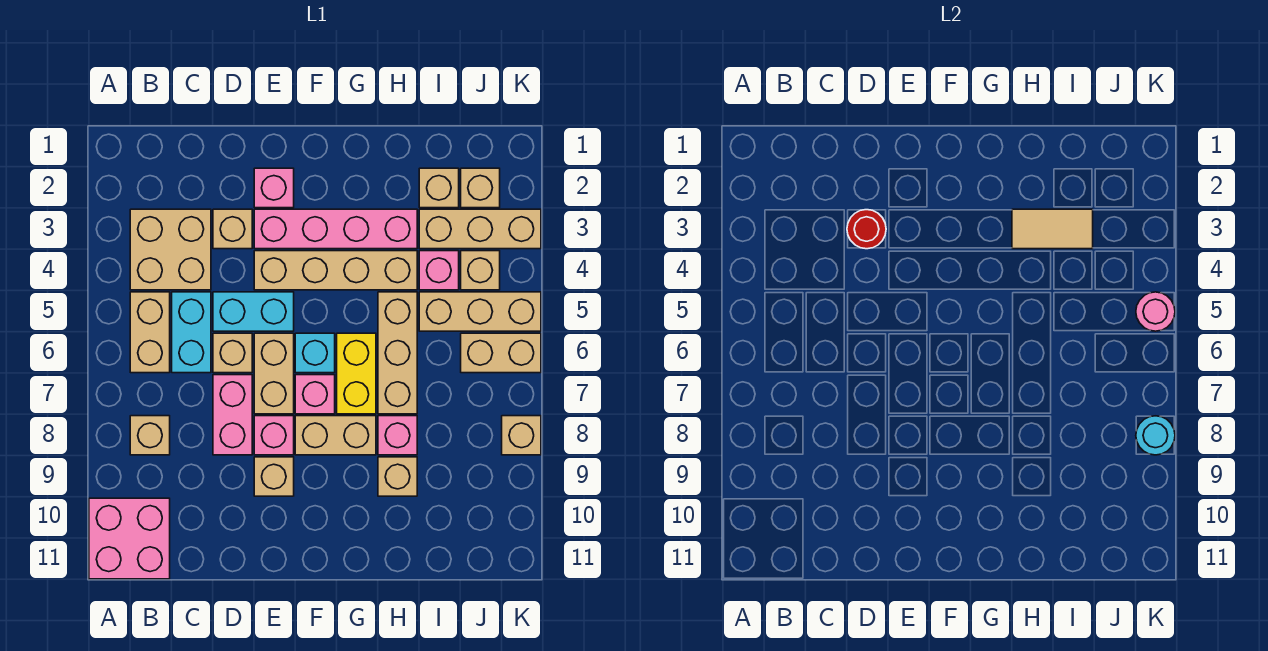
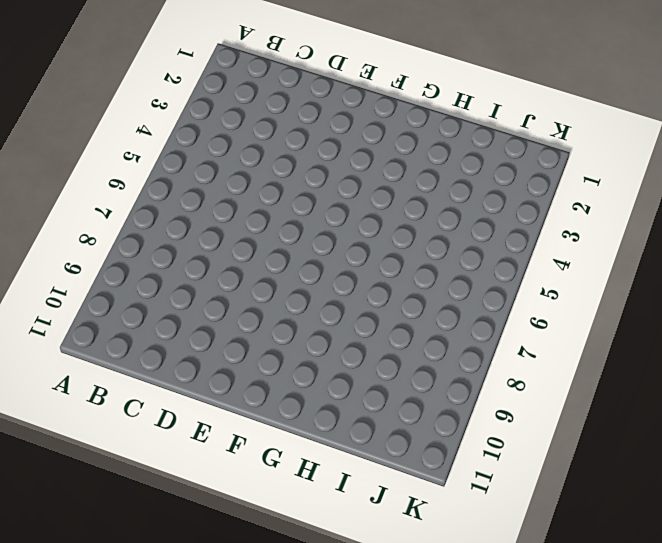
none -> pink 2x2 brick [89,498,170,579]
none -> tan 2x2 brick [130,209,211,290]
none -> tan 1x2 brick [130,292,170,373]
none -> tan 1x1 brick [130,416,170,455]

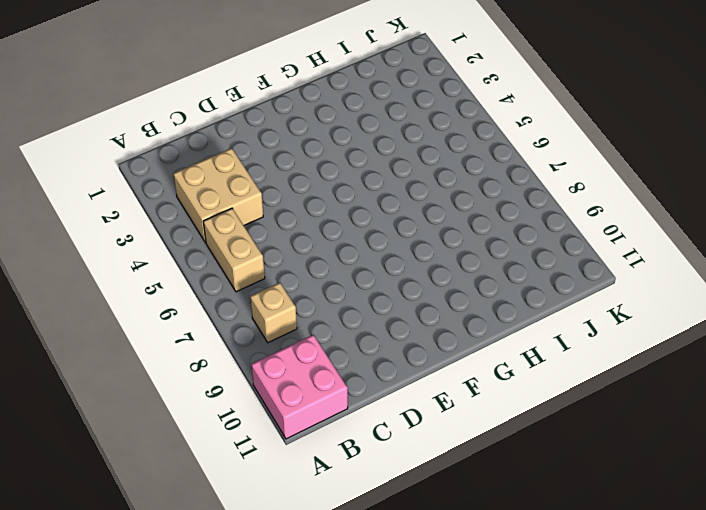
none -> cyan 1x2 brick [172,292,211,373]
none -> tan 1x1 brick [213,209,252,249]
none -> cyan 1x2 brick [213,292,294,331]
none -> tan 1x1 brick [213,333,252,373]

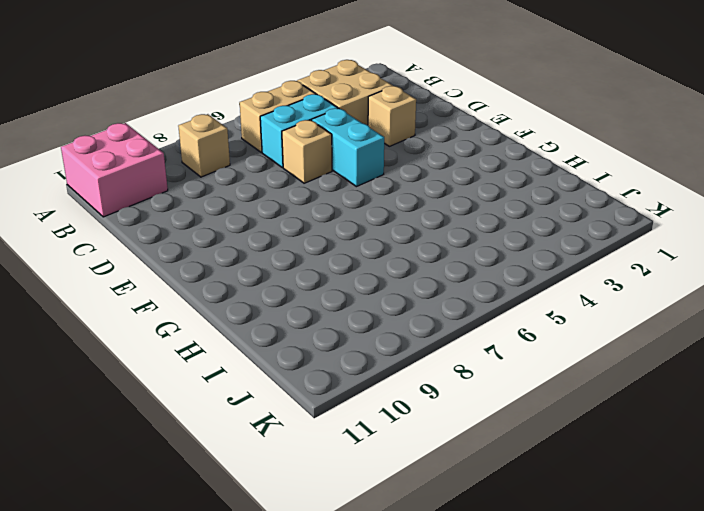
none -> pink 1x2 brick [213,375,252,455]
none -> pink 1x1 brick [254,168,294,208]
none -> pink 1x4 brick [254,209,417,249]
none -> tan 1x4 brick [254,251,417,290]

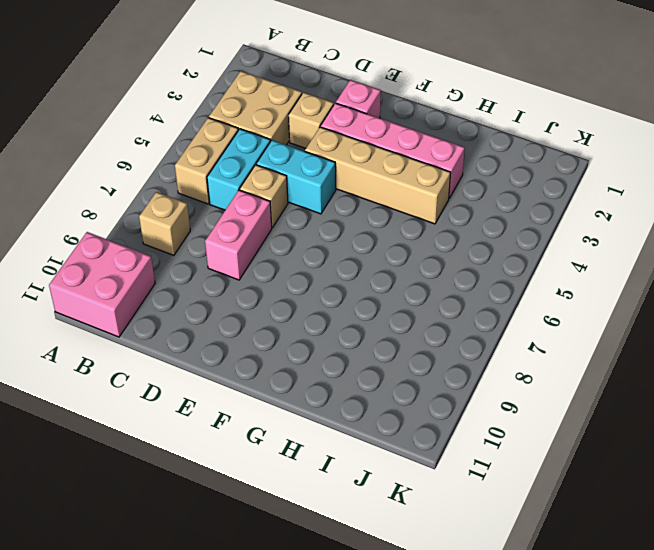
none -> tan 1x2 brick [254,333,294,414]
none -> pink 1x1 brick [254,416,294,455]
none -> tan 1x1 brick [254,457,294,496]
none -> cyan 1x1 brick [295,333,335,373]

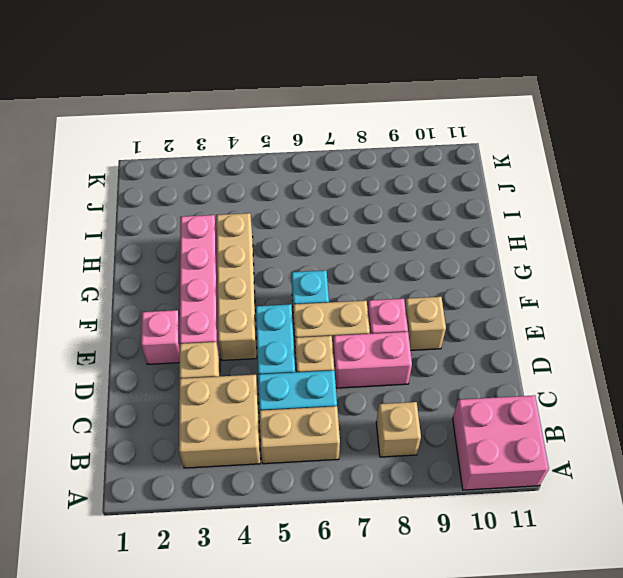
none -> pink 1x1 brick [295,375,335,414]
none -> tan 1x2 brick [295,416,376,455]
none -> yellow 1x2 brick [337,333,376,414]
none -> tan 1x3 brick [378,292,417,414]

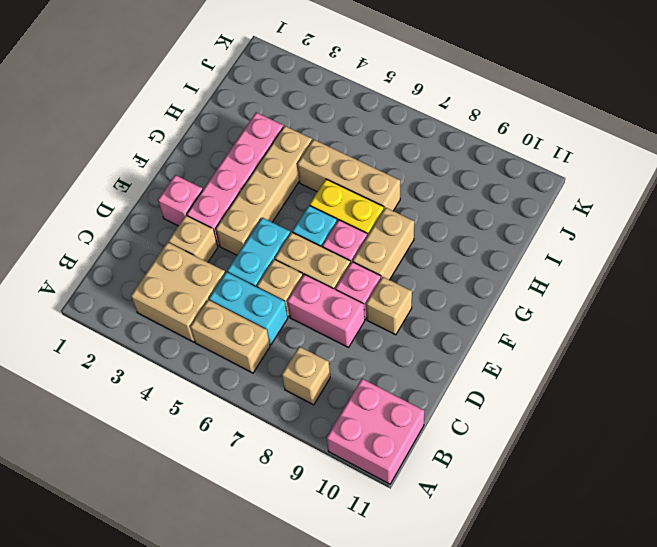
none -> pink 1x1 brick [378,416,417,455]
none -> tan 1x1 brick [378,457,417,496]
none -> tan 1x1 brick [419,168,459,208]
none -> tan 1x3 brick [419,209,541,249]

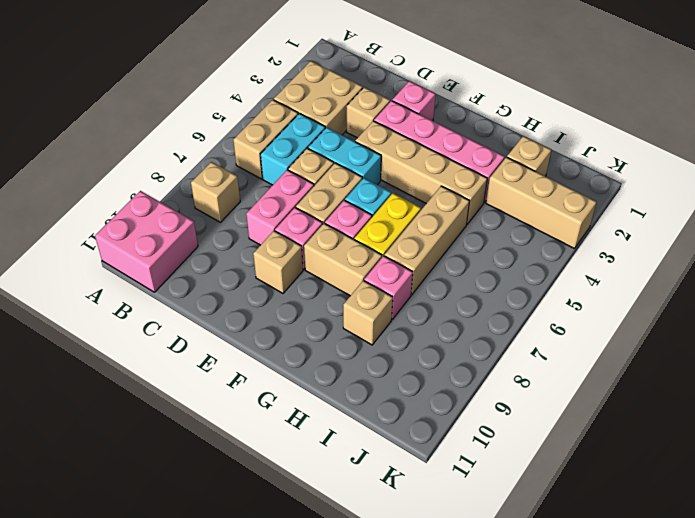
none -> pink 1x1 brick [419,251,459,290]
none -> tan 1x3 brick [419,292,541,331]
none -> tan 1x1 brick [461,168,500,208]
none -> tan 1x1 brick [461,251,500,290]

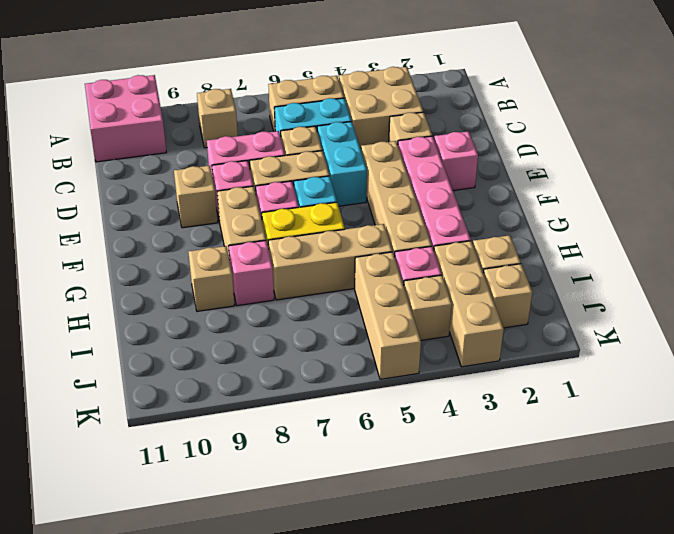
none -> tan 1x2 brick [461,333,541,373]
none -> tan 1x1 brick [502,416,541,455]
none -> red 1x1 round brick [847,210,886,249]
none -> tan 1x2 tile [1012,209,1093,249]

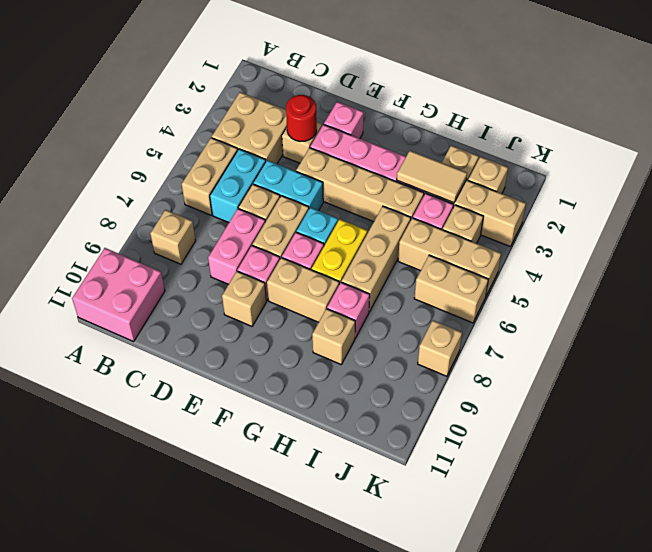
none -> pink 1x1 round brick [1136,292,1175,331]
none -> cyan 1x1 round brick [1136,416,1175,455]

